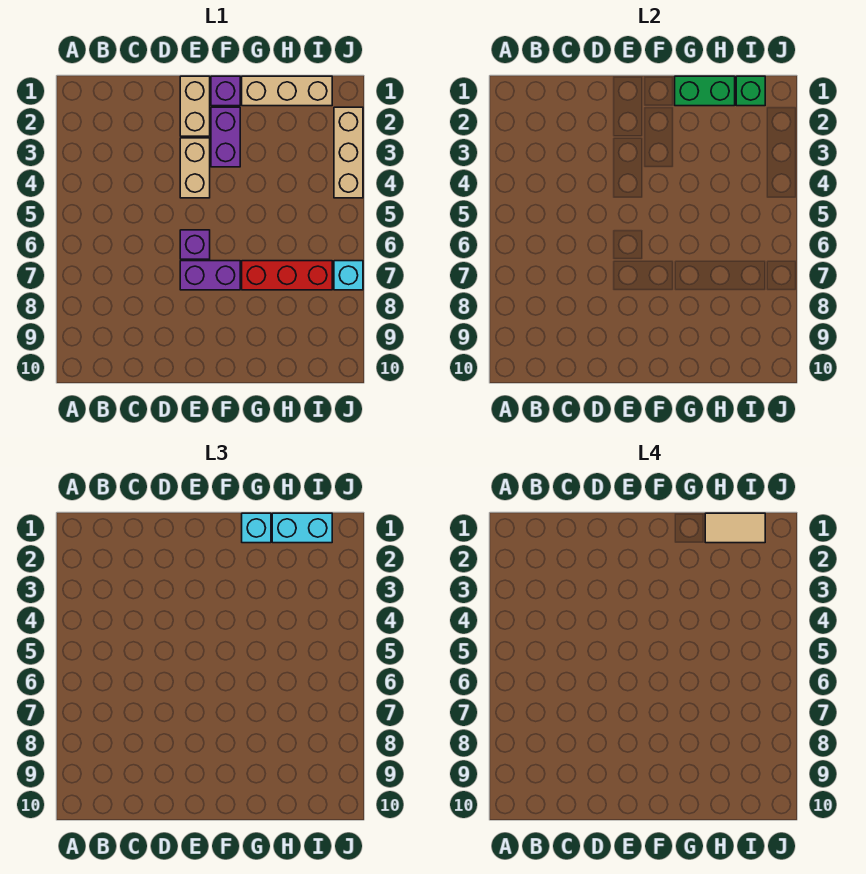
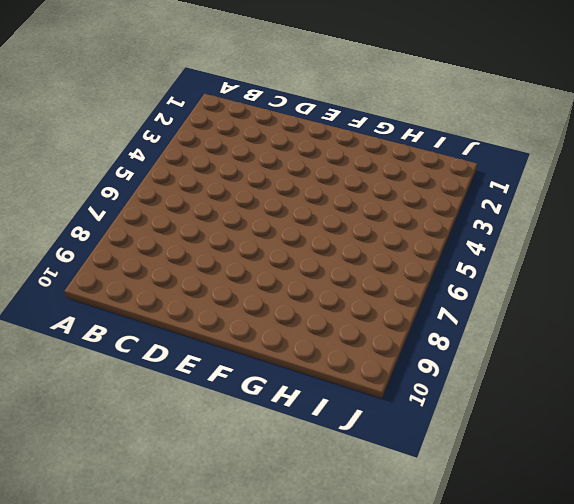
none -> tan 1x2 brick [180,76,210,136]
none -> tan 1x2 brick [180,138,210,198]
none -> purple 1x1 brick [180,230,210,259]

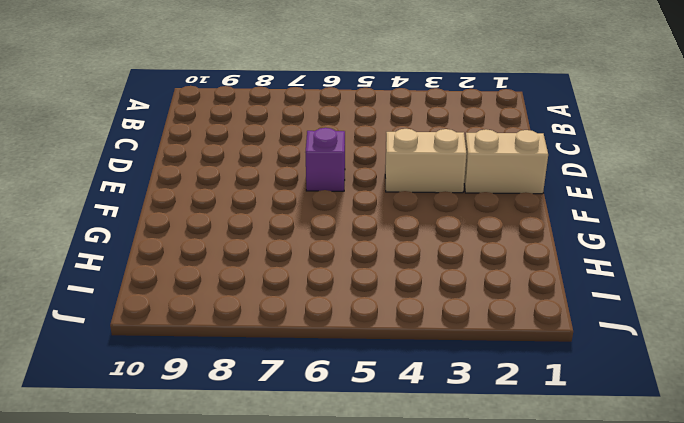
none -> purple 1x2 brick [180,261,240,290]
none -> purple 1x1 brick [211,76,240,106]
none -> purple 1x2 brick [211,107,240,167]

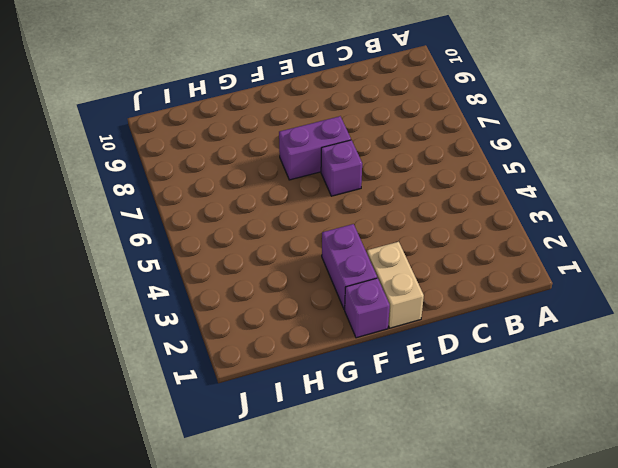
none -> tan 1x2 brick [180,138,210,198]
none -> tan 1x3 brick [242,76,332,106]
none -> red 1x3 brick [242,261,332,290]

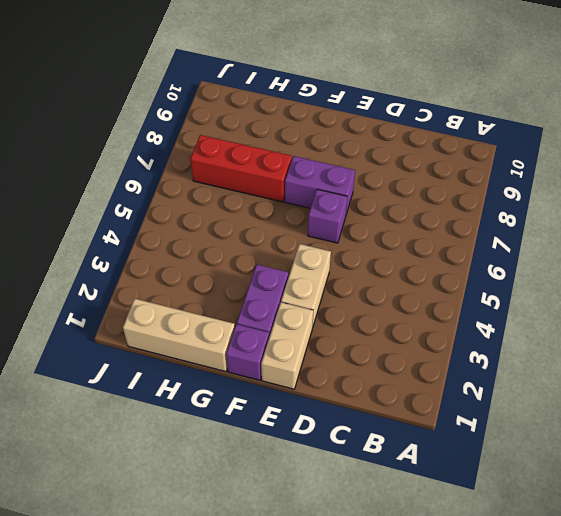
none -> tan 1x3 brick [334,107,363,198]
none -> cyan 1x1 brick [334,261,363,290]
none -> green 1x2 brick [675,76,735,106]

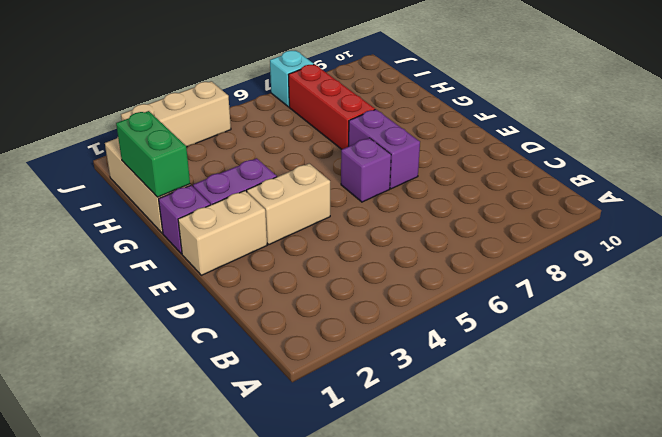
none -> green 1x1 brick [736,76,765,106]
none -> cyan 1x1 brick [242,513,271,543]
none -> cyan 1x2 brick [272,513,332,543]

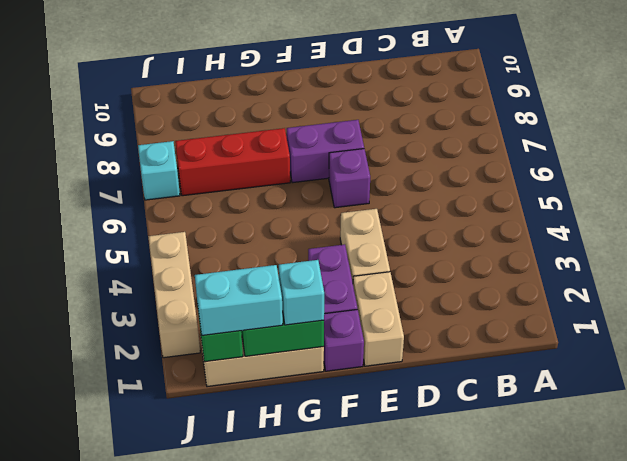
none -> tan 1x2 tile [705,513,765,543]

